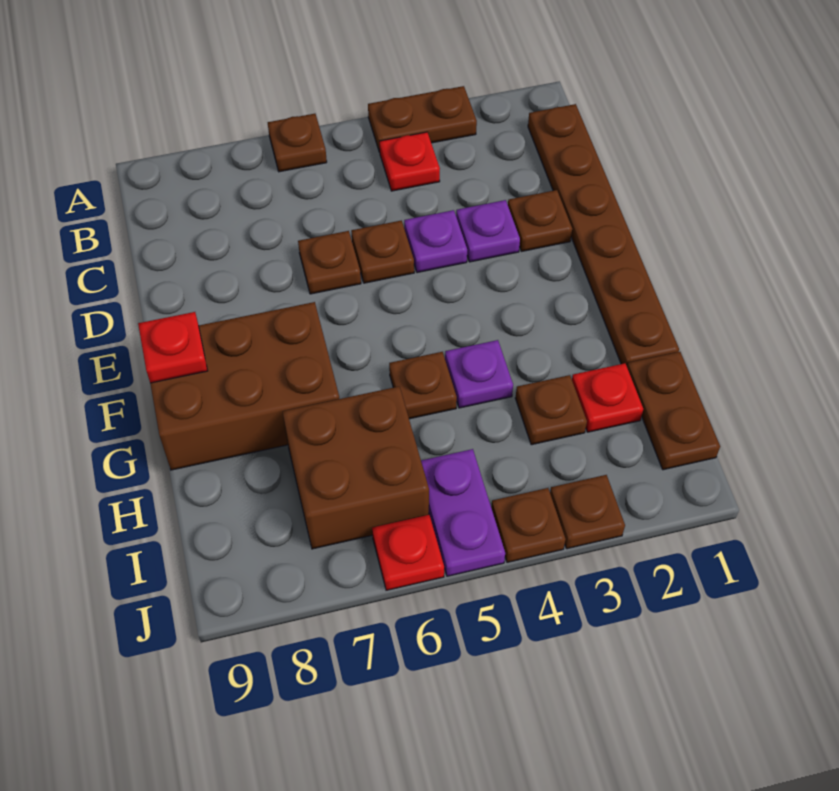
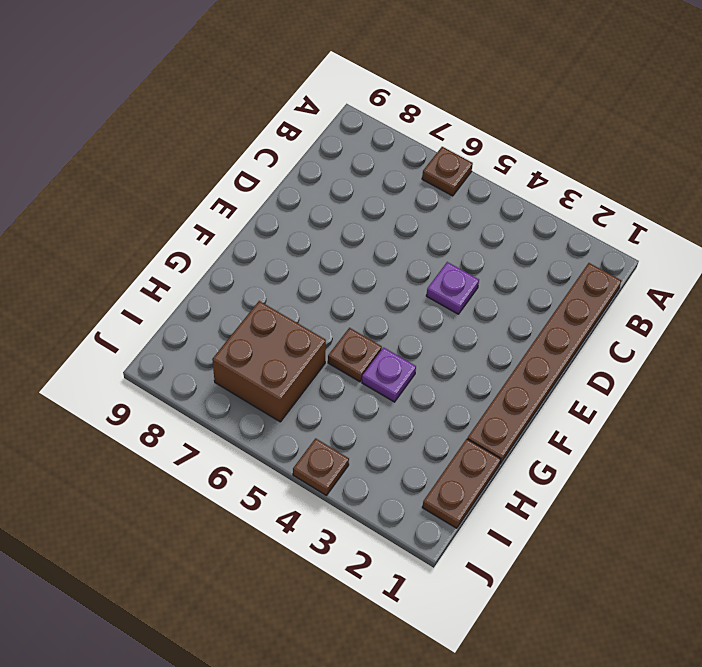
none -> brown 1x2 plate [368,86,477,152]
none -> red 1x1 plate [380,132,440,191]
none -> brown 1x1 plate [508,190,572,252]

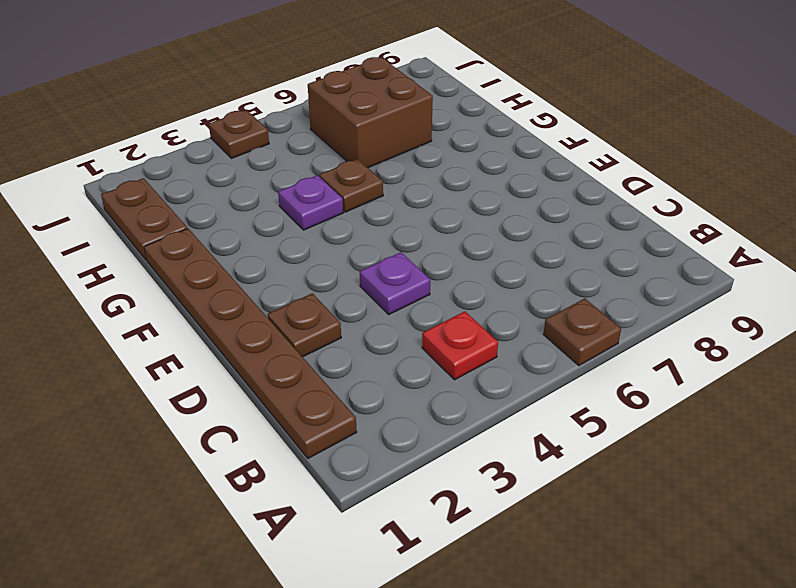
none -> brown 1x2 plate [368,86,477,152]
none -> purple 1x1 plate [456,200,520,262]
none -> brown 1x1 plate [351,221,414,283]

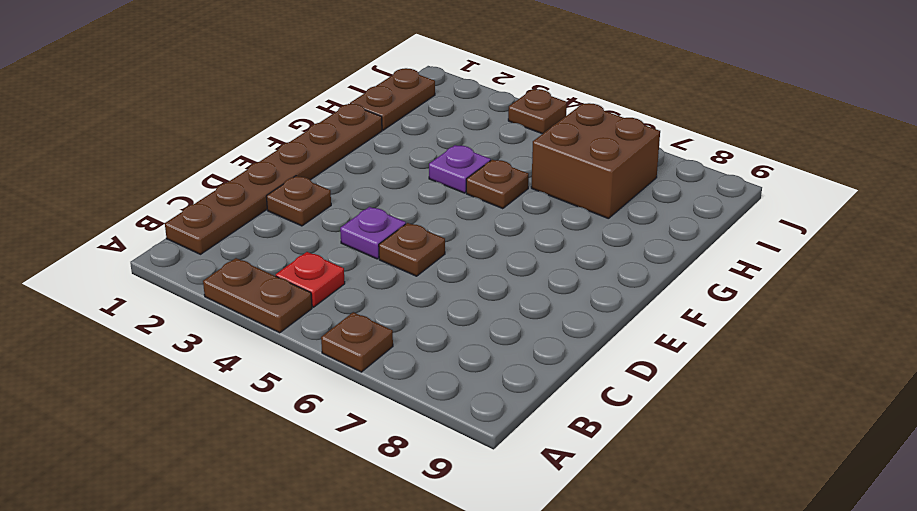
none -> purple 1x1 plate [456,200,520,262]
none -> brown 1x1 plate [298,231,361,294]
none -> brown 2x3 brick [150,302,339,470]

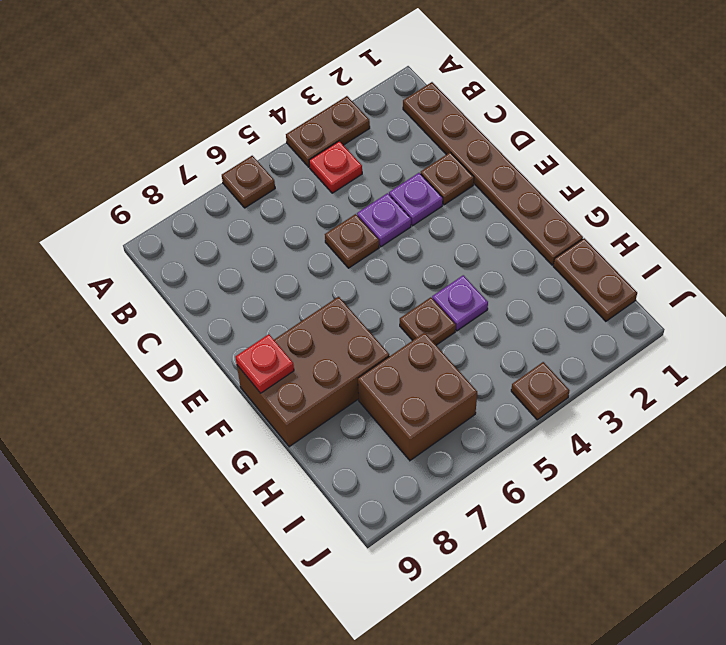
none -> brown 1x1 plate [298,231,361,294]
none -> red 1x1 plate [572,363,643,432]
none -> brown 1x1 plate [515,375,587,445]

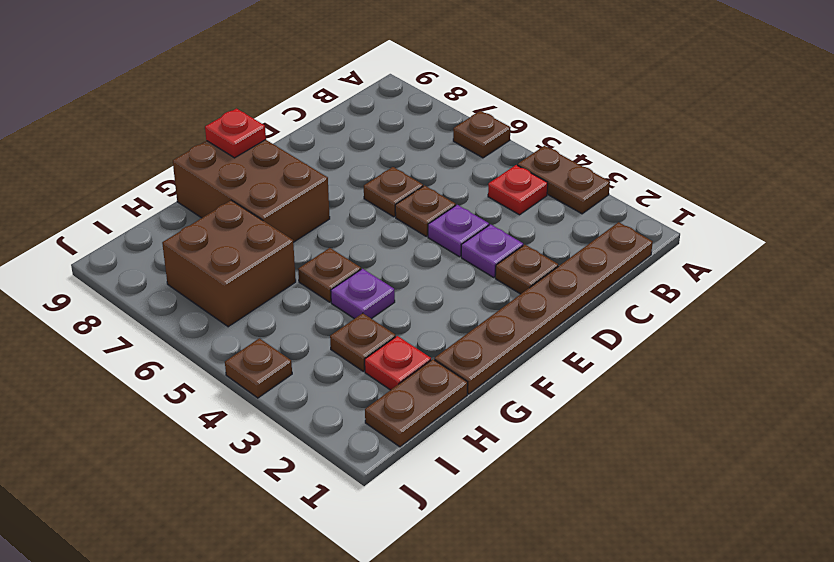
none -> purple 1x2 plate [421,449,505,576]
none -> brown 1x1 plate [550,475,625,549]
none -> red 1x1 plate [372,515,444,590]

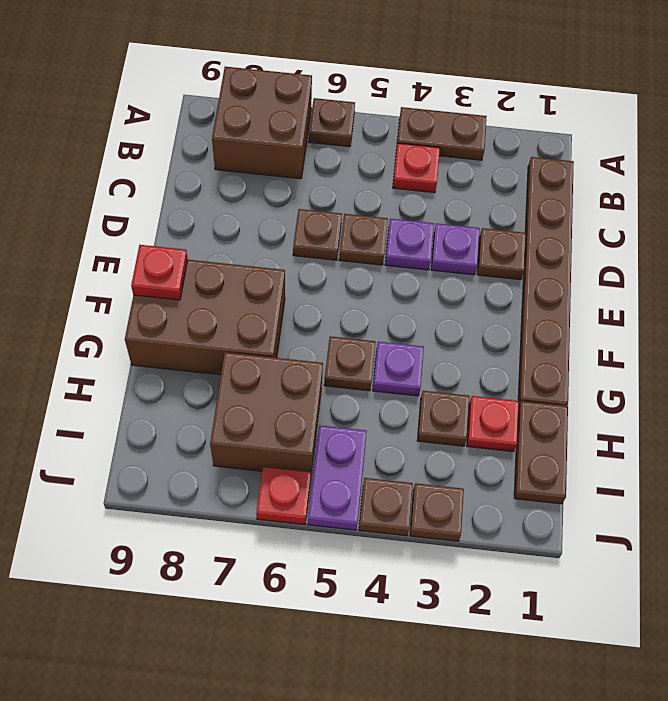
brown 2x2 brick [212,67,312,179] -> none

